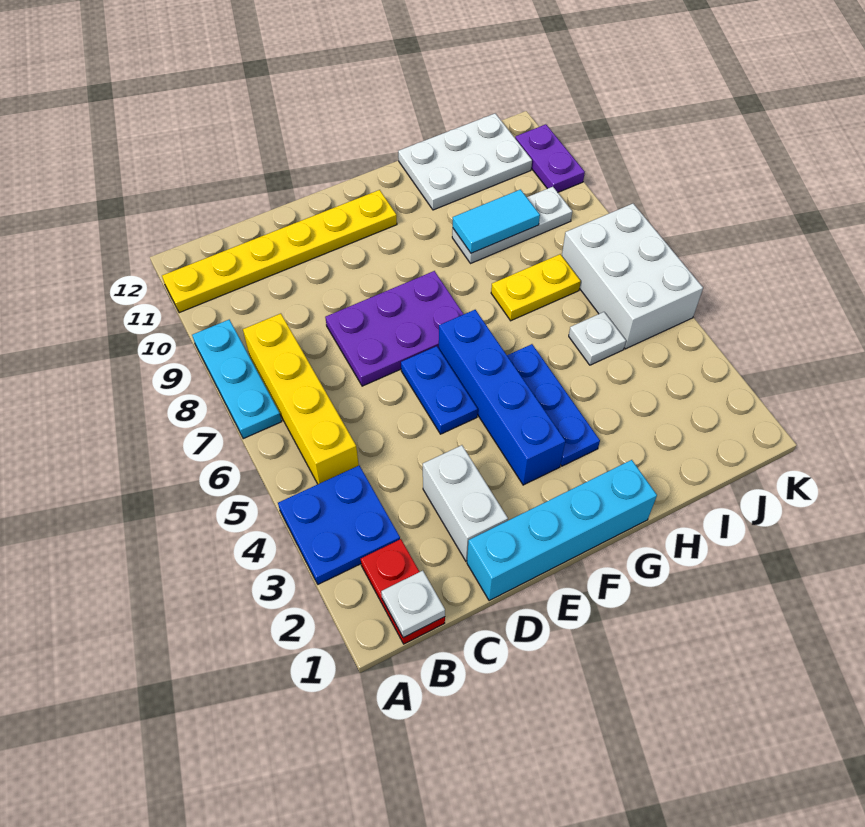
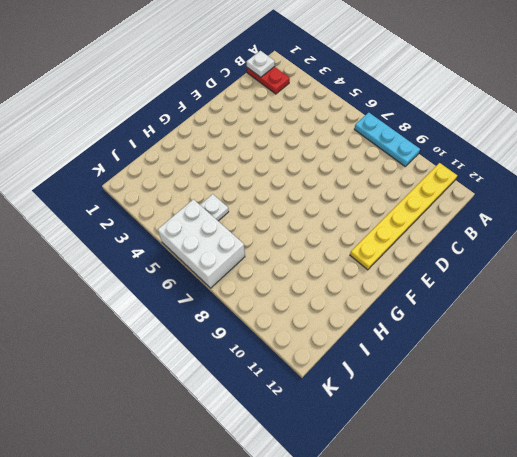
none -> blue 2x2 plate [278,466,400,584]
none -> yellow 1x4 brick [243,314,359,484]
none -> cyan 1x4 brick [467,460,657,601]

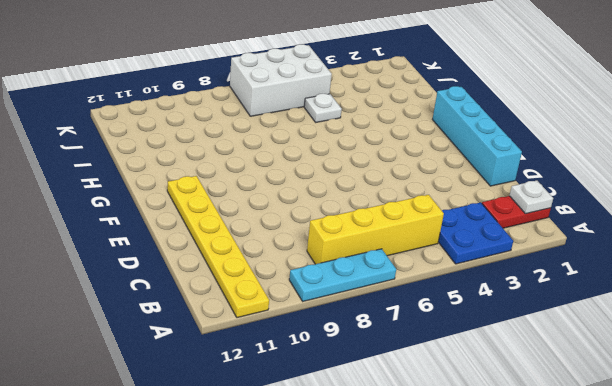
none -> white 1x2 brick [423,445,508,561]
none -> purple 2x3 plate [325,271,464,386]
none -> blue 1x2 plate [401,346,478,434]

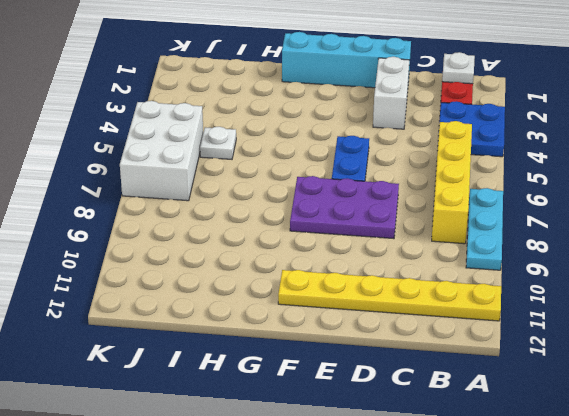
none -> blue 1x4 brick [439,310,565,485]
none -> blue 1x3 plate [507,344,600,466]
none -> yellow 1x2 plate [491,254,581,321]

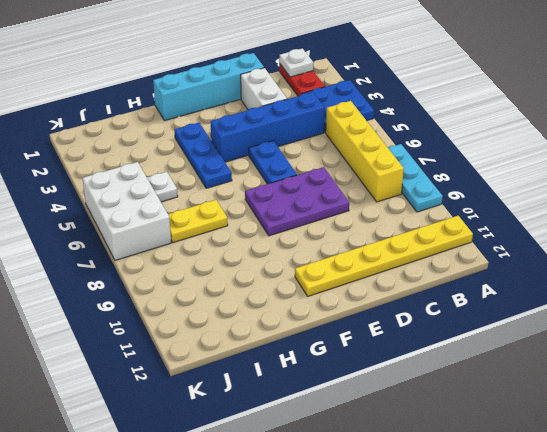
blue 1x4 brick [211,92,325,162] -> blue 1x4 brick turned to [439,310,565,485]
none -> white 1x3 plate [452,187,572,264]
none -> white 2x3 plate [398,114,532,210]
none -> purple 1x2 plate [515,124,585,192]

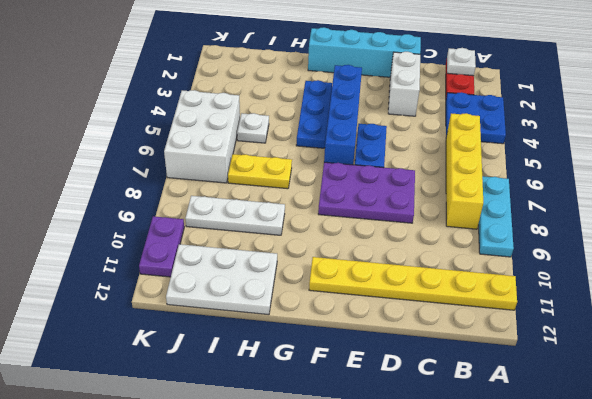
none -> cyan 1x2 tile [453,190,540,253]

